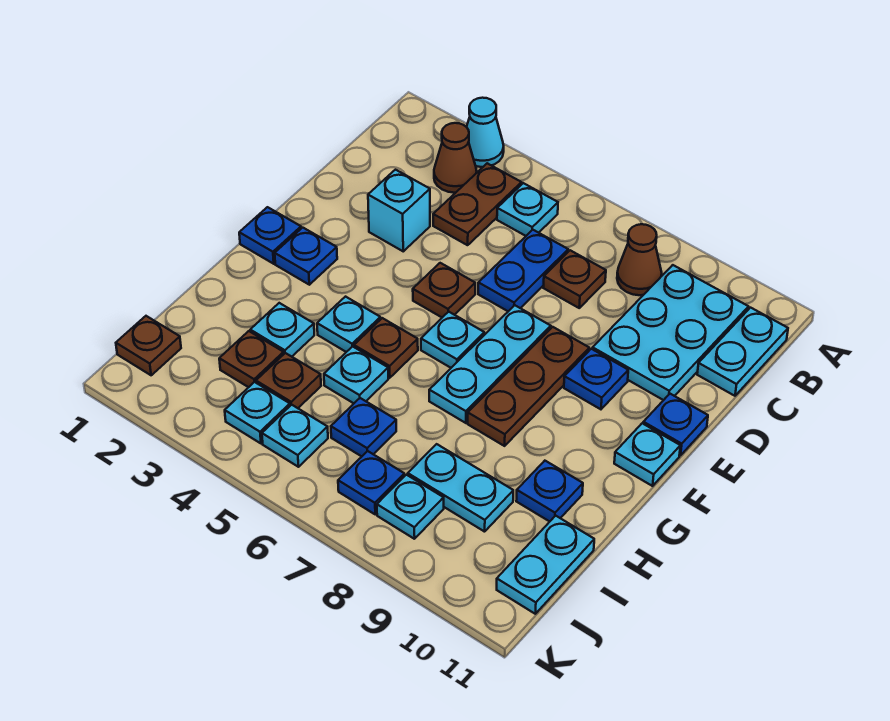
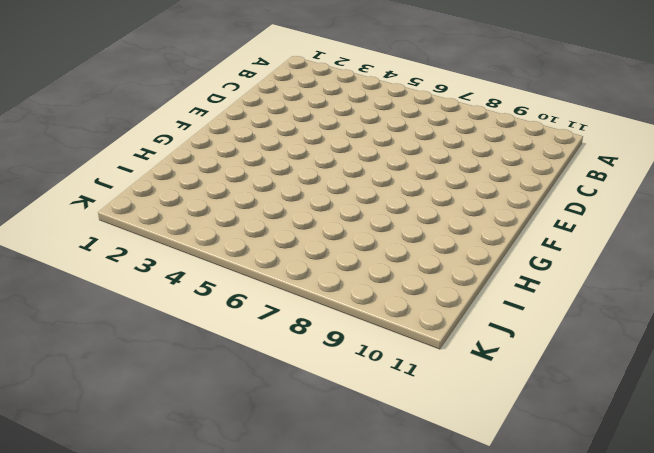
none -> cyan 1x1 cone [467,98,504,167]
none -> brown 1x1 cone [434,123,477,193]
none -> brown 1x2 plate [433,163,522,245]
none -> cyan 1x1 plate [497,183,558,236]

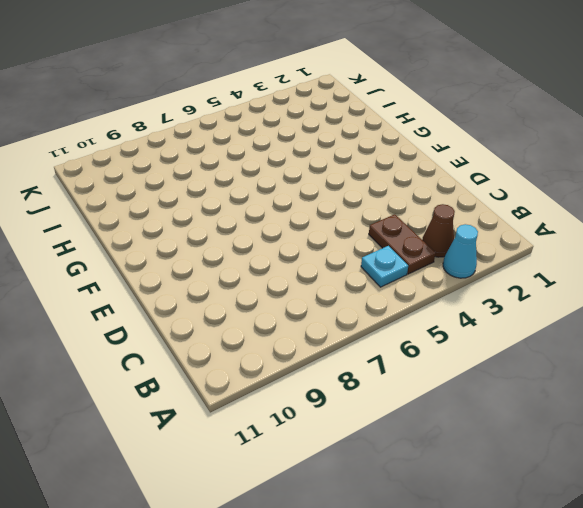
none -> brown 1x1 cone [617,224,662,295]
none -> cyan 2x3 plate [593,265,748,400]
none -> cyan 1x2 plate [697,308,788,396]
none -> blue 1x2 plate [478,230,568,311]

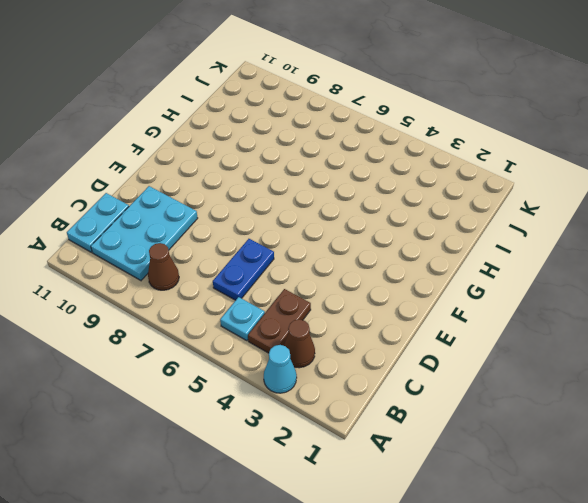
none -> brown 1x1 plate [543,250,606,308]
none -> cyan 1x1 brick [368,170,430,251]
none -> brown 1x1 plate [413,263,475,317]
none -> cyan 1x3 plate [429,305,551,423]

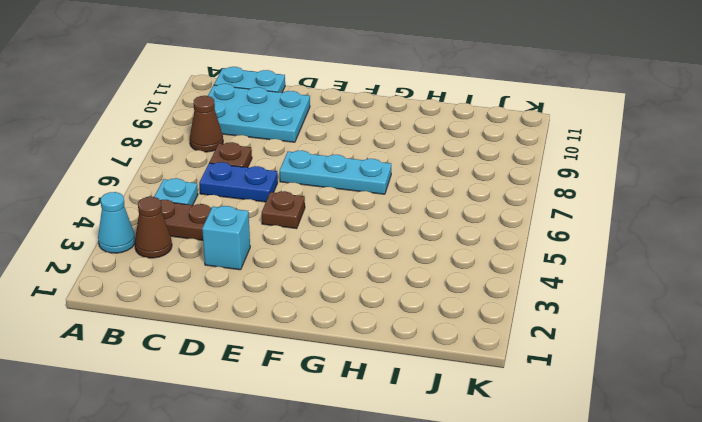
none -> brown 1x3 plate [468,327,589,446]
none -> blue 1x1 plate [564,349,628,409]
none -> blue 1x1 plate [643,394,708,455]
none -> blue 1x1 plate [239,207,301,264]

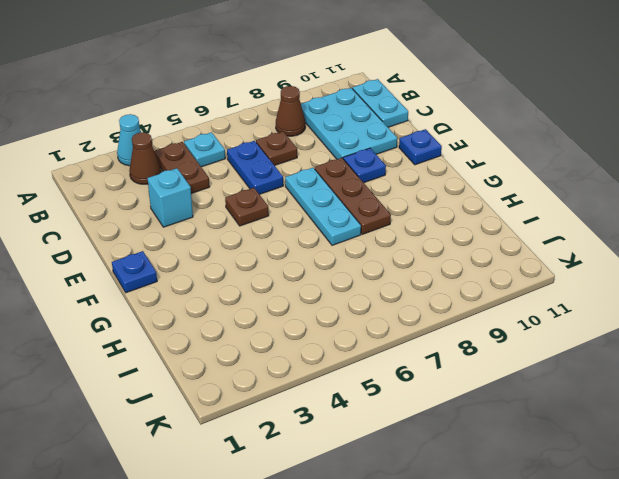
none -> blue 1x1 plate [275,228,337,285]
none -> cyan 1x1 plate [421,312,484,368]
none -> cyan 1x1 plate [614,423,680,486]
none -> cyan 1x1 plate [317,297,381,352]

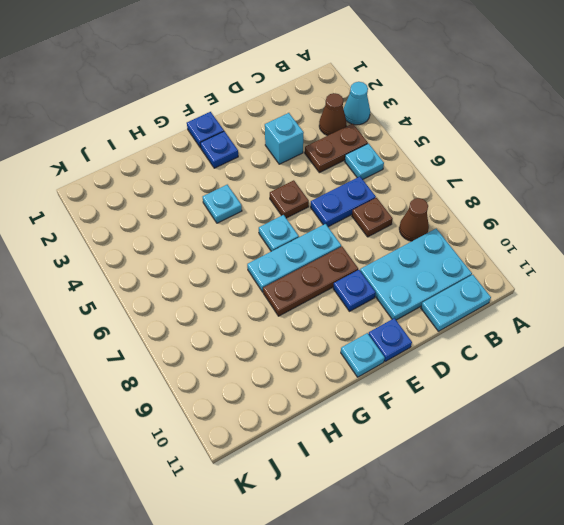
none -> brown 1x1 plate [354,318,418,378]
none -> cyan 1x1 plate [250,303,314,357]
none -> cyan 1x1 plate [324,346,388,403]
none -> blue 1x1 plate [516,461,583,522]

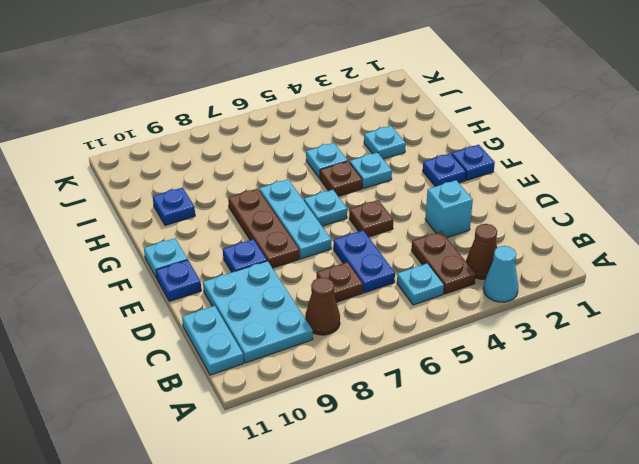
none -> brown 1x1 plate [219,331,284,387]
none -> brown 1x1 plate [256,353,321,408]
none -> blue 1x1 plate [331,398,396,456]
none -> cyan 1x2 plate [408,444,513,532]

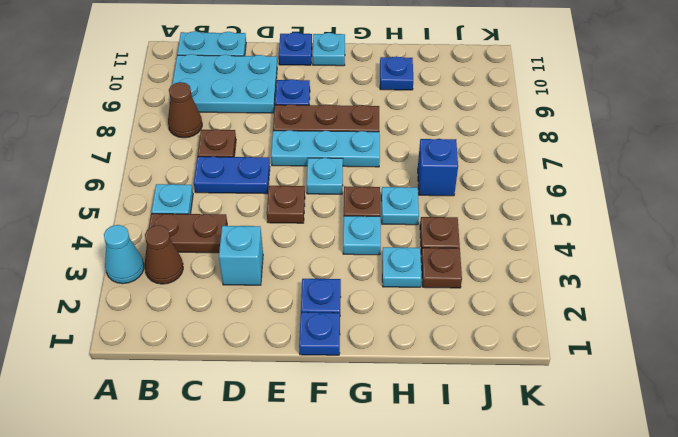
blue 1x1 brick [418,139,458,196] -> blue 1x1 plate [331,398,396,456]
none -> cyan 1x2 plate [408,444,513,532]
none -> cyan 1x2 plate [497,516,594,614]
none -> brown 1x1 plate [116,316,181,375]
none -> cyan 1x1 plate [225,382,290,443]

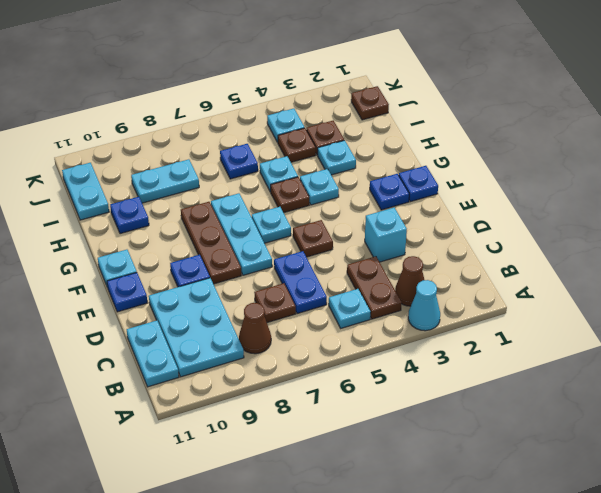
none -> cyan 1x1 plate [262,405,328,467]
none -> blue 1x1 plate [338,451,404,514]
none -> cyan 1x1 plate [377,475,444,539]

